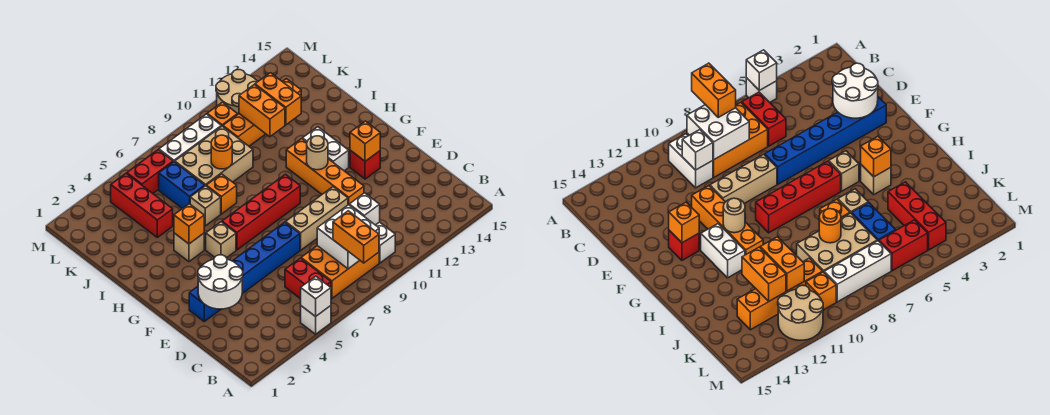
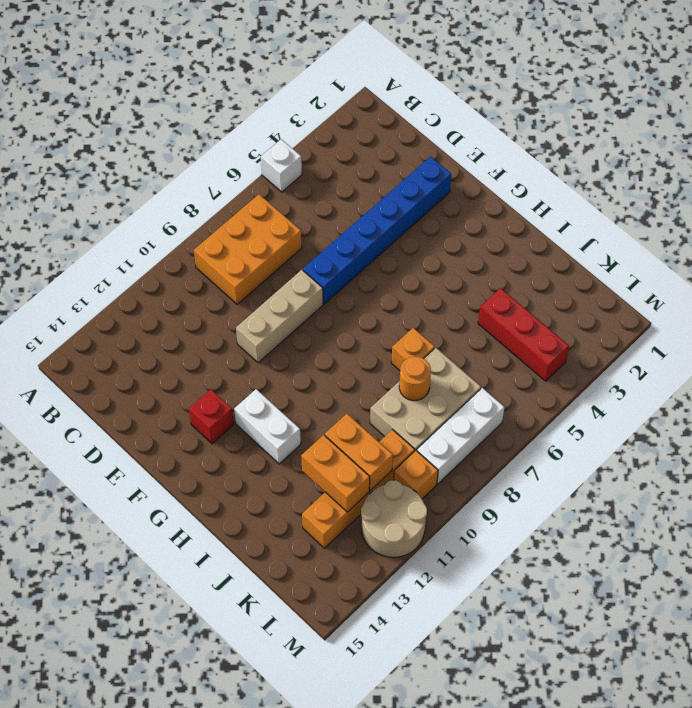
none -> red 1x2 brick [285,258,331,299]
none -> white 1x2 brick [376,222,395,263]
none -> orange 1x4 brick [286,139,364,205]
none -> tan 1x1 brick [206,222,236,258]

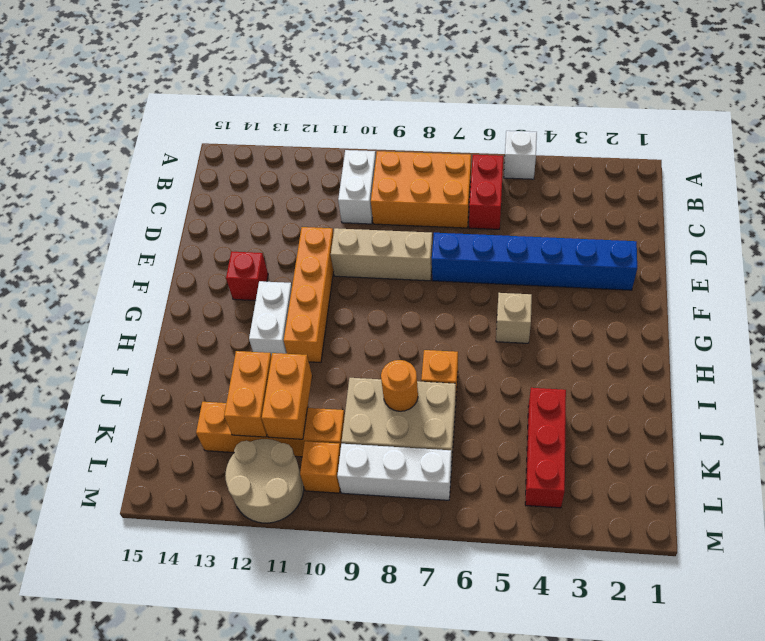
none -> red 1x4 brick [222,174,300,250]
none -> tan 1x1 brick [174,233,204,262]
none -> tan 1x1 brick [190,186,221,226]
none -> blue 1x2 brick [159,162,205,209]

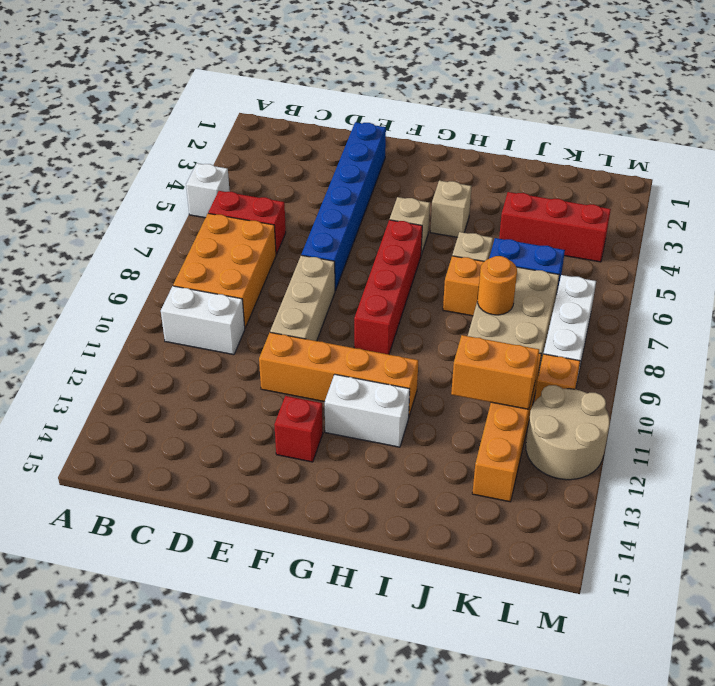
none -> red 1x2 brick [127,150,173,193]
none -> white 1x1 brick [301,276,331,317]
none -> white 2x2 brick [317,205,379,269]
none -> white 1x1 brick [349,193,380,225]

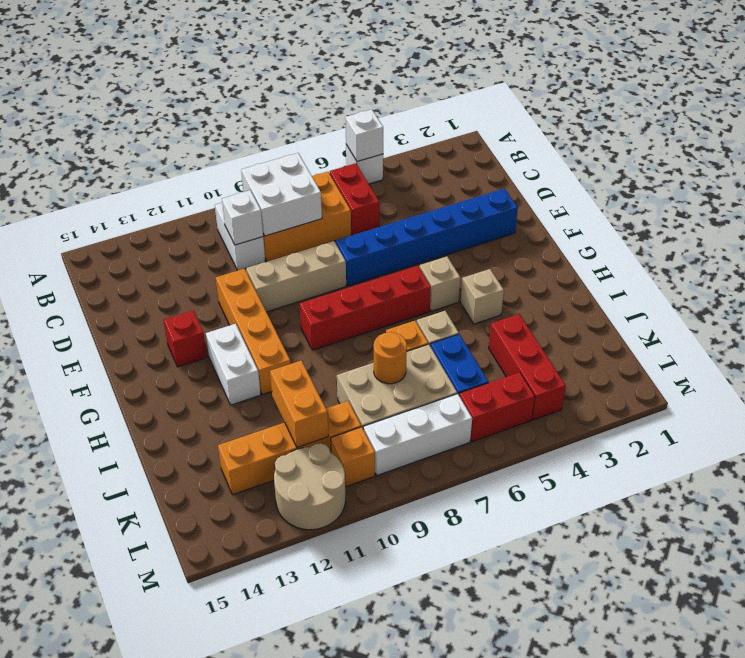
none -> white 2x2 round brick [198,255,243,309]
none -> orange 1x1 brick [350,121,380,161]
none -> tan 1x1 round brick [307,136,328,170]
none -> orange 1x1 brick [174,204,204,244]

